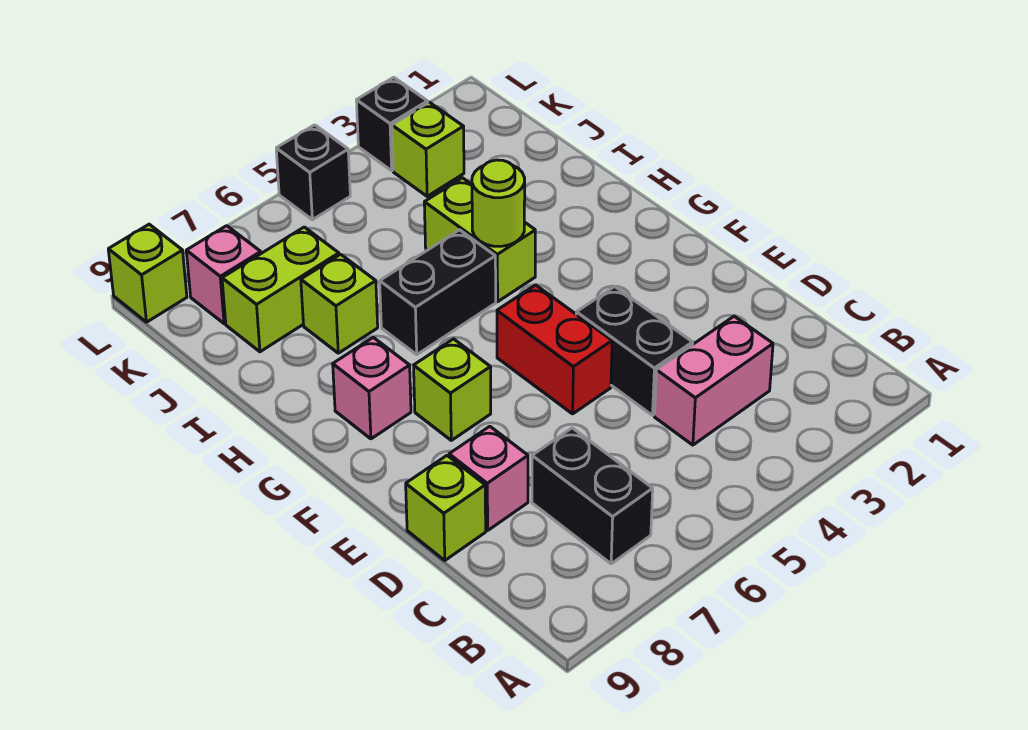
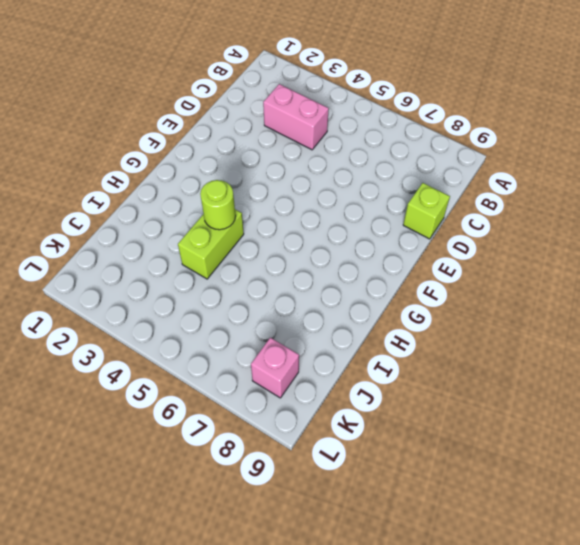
none -> black 1x2 brick [532,428,653,564]
none -> black 1x2 brick [576,286,693,415]
none -> pink 1x1 brick [449,426,528,530]

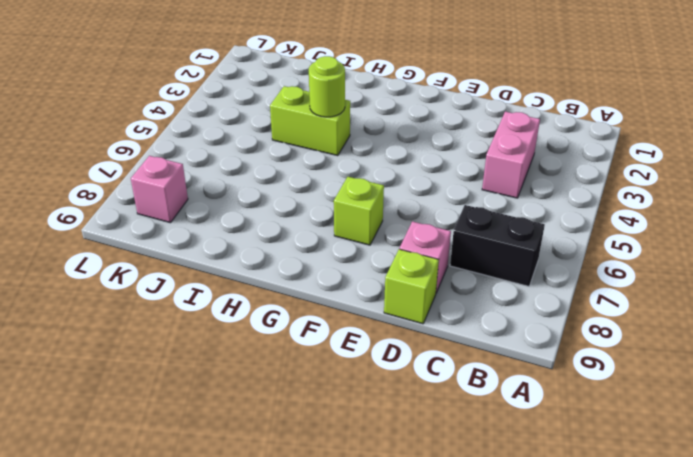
none -> black 1x2 brick [576,286,693,415]
none -> red 1x2 brick [497,285,612,414]
none -> pink 1x1 brick [333,337,411,439]

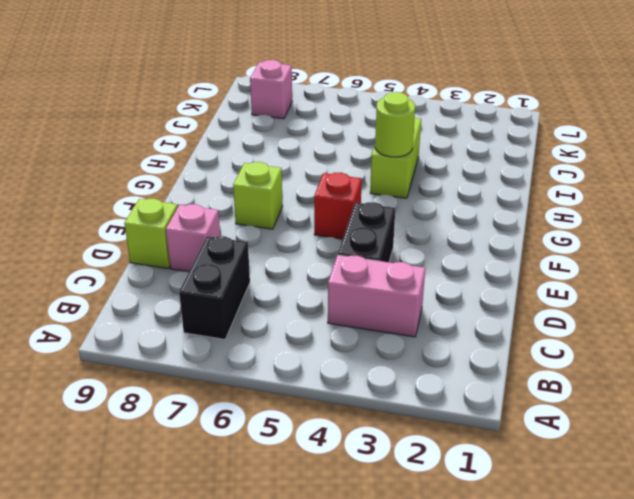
red 1x1 brick [314,173,362,239] -> red 1x2 brick [497,285,612,414]
none -> pink 1x1 brick [333,337,411,439]
none -> black 1x2 brick [380,230,496,355]
none -> lime 1x1 brick [301,254,378,353]

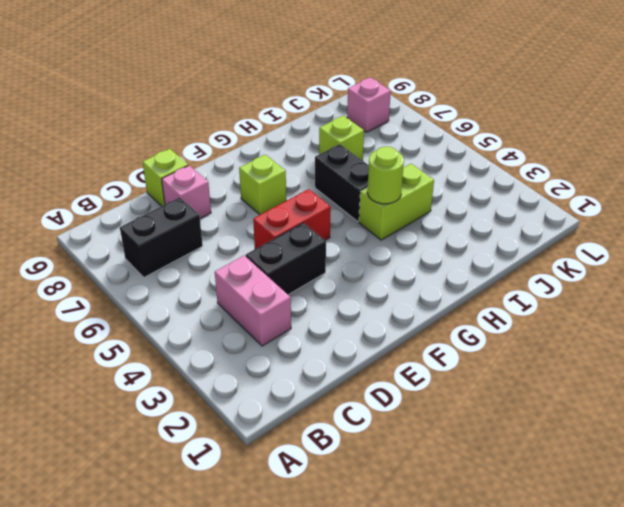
none -> pink 1x1 brick [333,337,411,439]
none -> lime 1x2 brick [222,227,339,352]
none -> lime 1x1 brick [392,102,464,196]

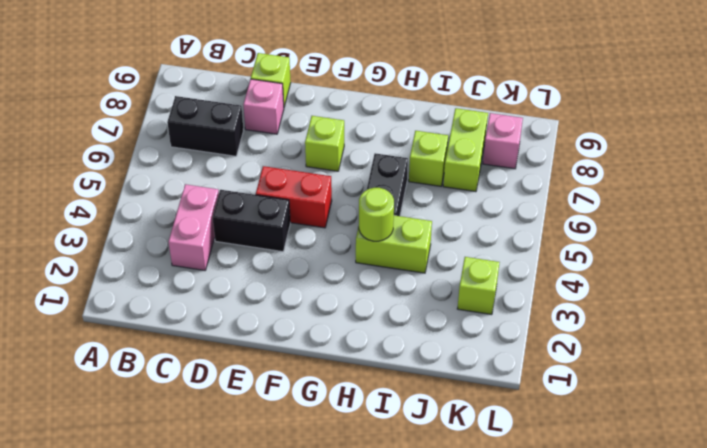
none -> pink 1x1 brick [333,337,411,439]
none -> black 1x1 brick [356,77,428,171]
none -> black 1x1 brick [276,125,350,220]

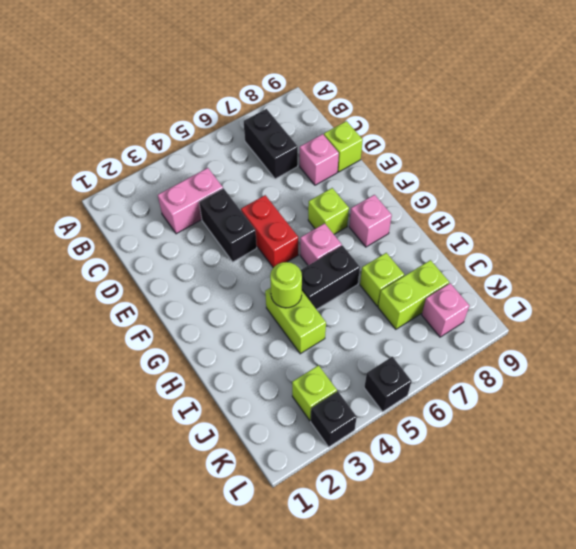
pink 1x1 brick [300,223,342,265] -> none
none -> lime 1x1 brick [108,224,187,322]

